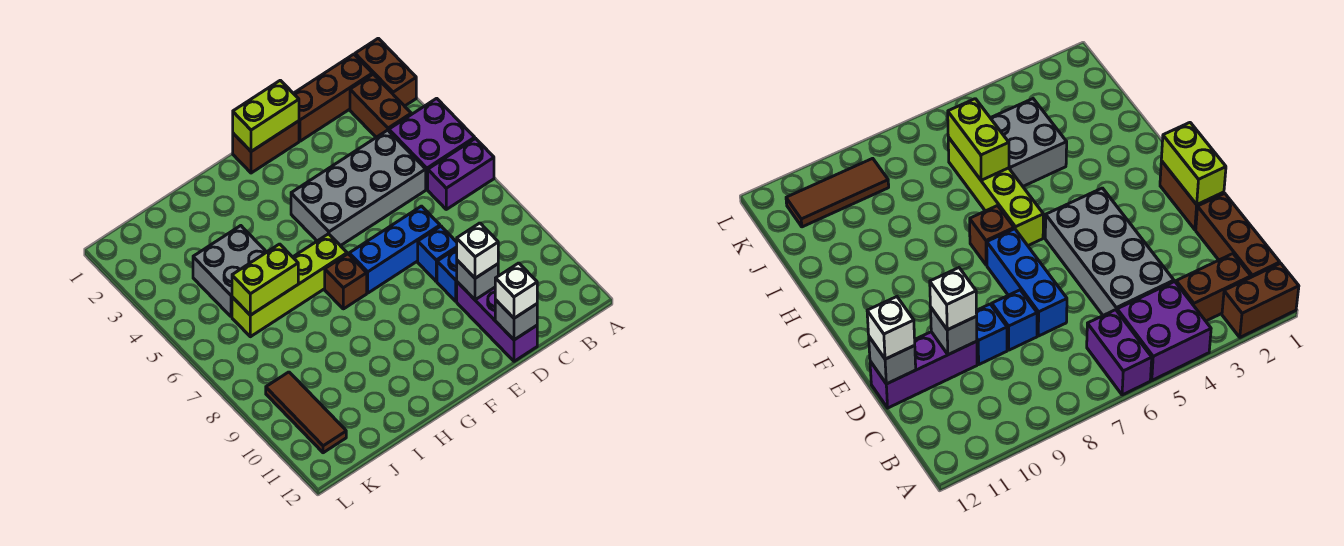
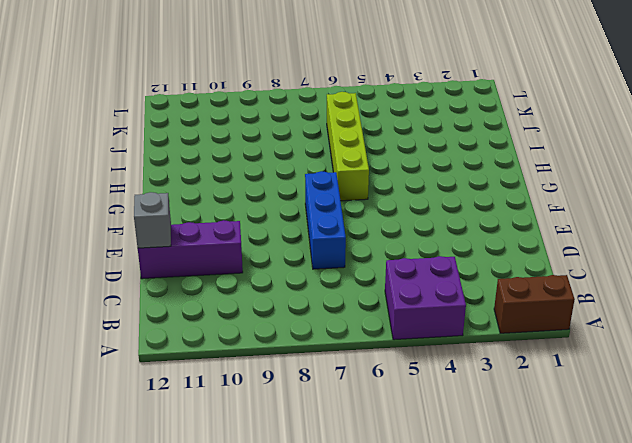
none -> purple 1x2 brick [428,138,494,209]
none -> brown 1x3 brick [293,54,372,141]
none -> brown 1x2 brick [350,74,411,137]

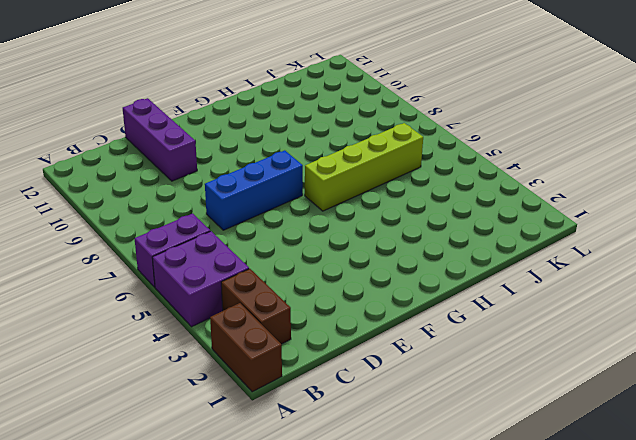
none -> brown 1x3 brick [293,54,372,141]
none -> grey 2x4 brick [291,130,426,246]
none -> blue 1x1 brick [418,226,457,281]

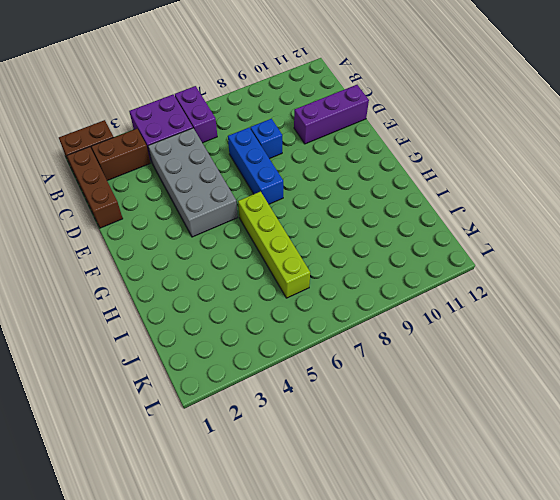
none -> blue 1x1 brick [437,249,457,301]
none -> brown 1x2 brick [233,121,299,173]
none -> brown 1x1 brick [325,254,367,309]

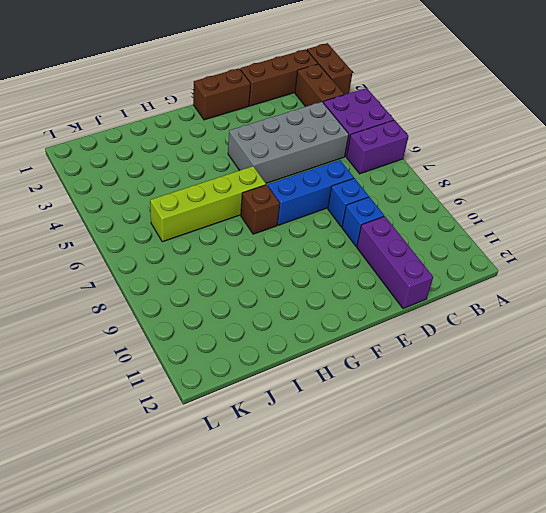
none -> grey 2x2 brick [193,226,266,317]
none -> brown 1x3 tile [266,372,346,453]
none -> grey 1x1 brick [457,260,498,300]

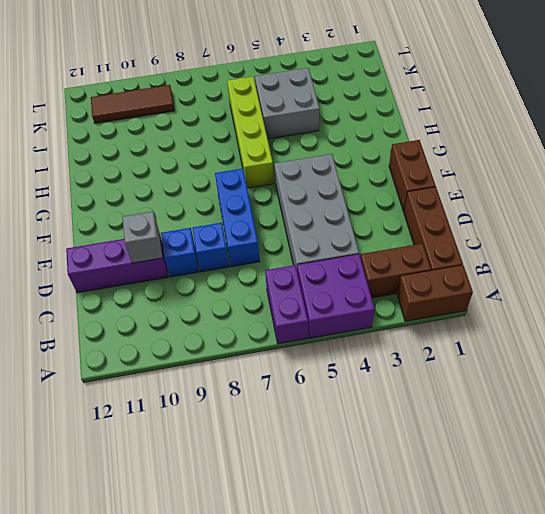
none -> brown 1x1 brick [325,254,367,309]
none -> grey 1x1 brick [495,300,537,340]
none -> lime 1x2 brick [233,80,299,151]

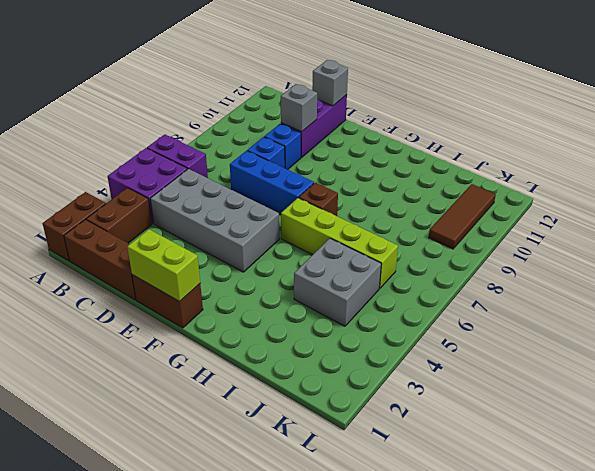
none -> lime 1x2 brick [232,244,298,315]
none -> white 1x1 brick [457,223,498,278]
none -> white 1x1 brick [495,263,537,318]

